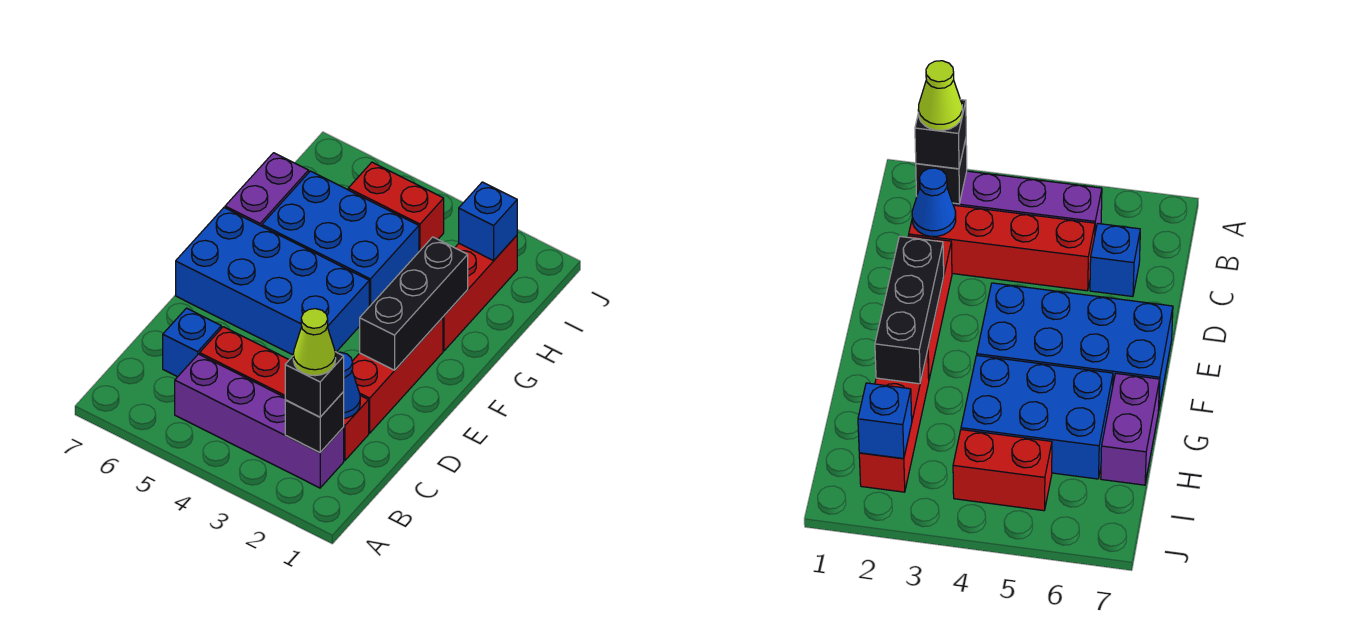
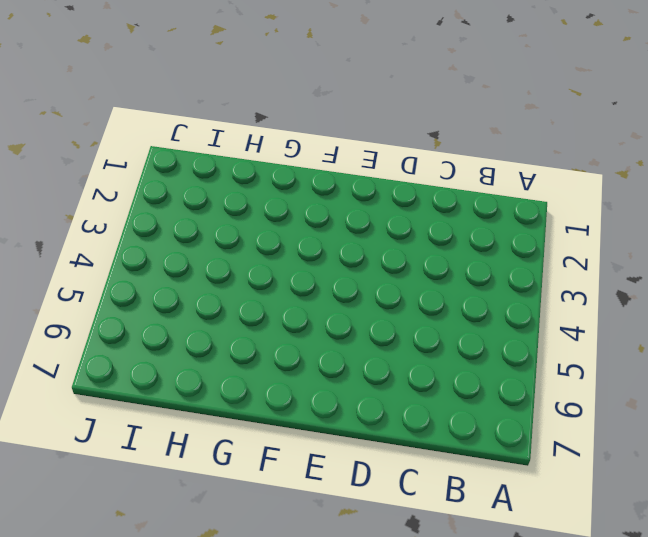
none -> purple 1x4 brick [175,354,344,488]
none -> red 1x4 brick [200,327,369,461]
none -> blue 1x1 brick [163,308,221,377]

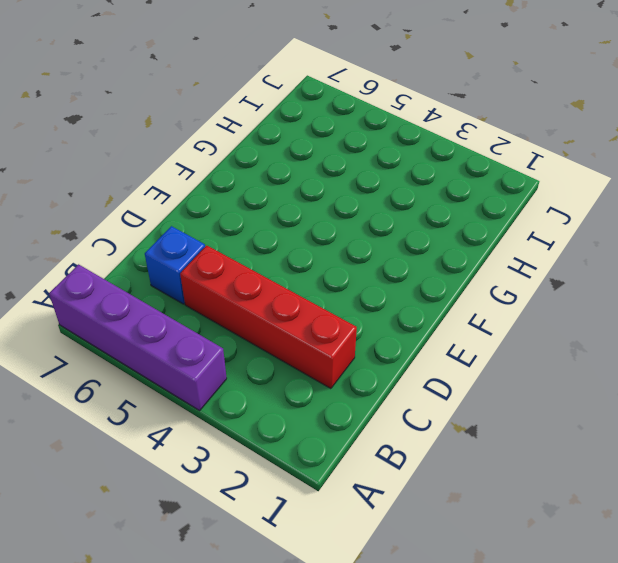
purple 1x4 brick [49,264,227,411] -> purple 1x4 brick moved to [175,354,344,488]
none -> red 1x3 brick [352,317,443,433]
none -> blue 2x4 brick [176,208,369,355]
none -> red 1x3 brick [443,236,517,351]

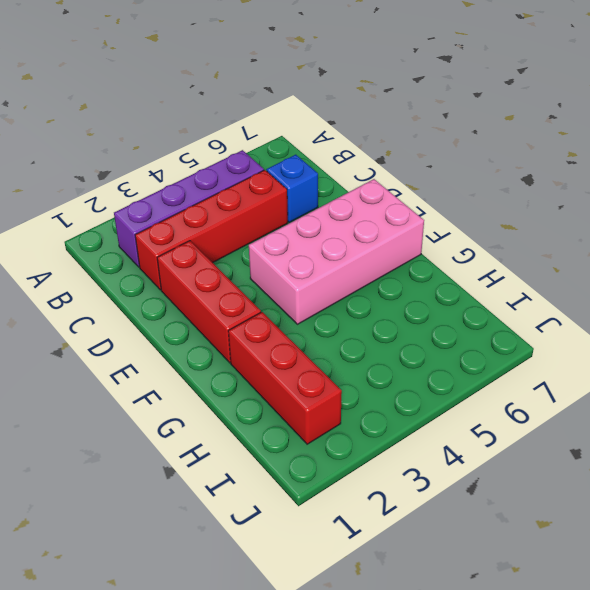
pink 2x4 brick [249,179,424,324] -> blue 2x4 brick [176,208,369,355]
none -> blue 2x3 brick [262,171,419,307]
none -> purple 1x2 brick [225,153,309,226]
none -> red 1x2 brick [348,162,444,251]

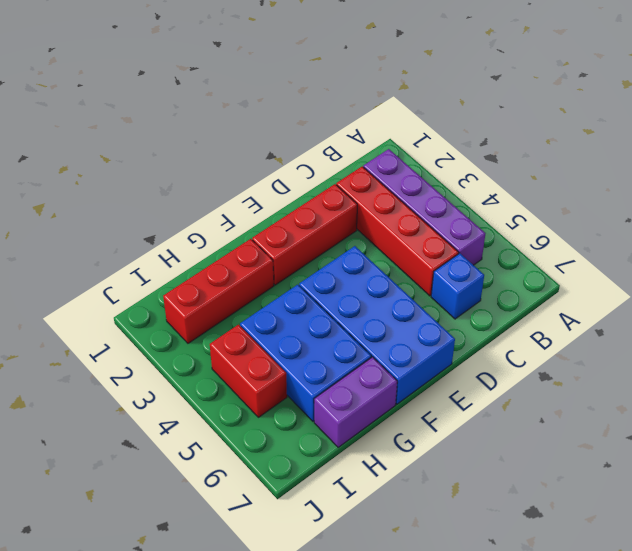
none -> black 1x1 brick [285,392,344,453]
none -> blue 1x1 cone [338,352,360,419]
none -> black 1x3 brick [360,237,468,370]

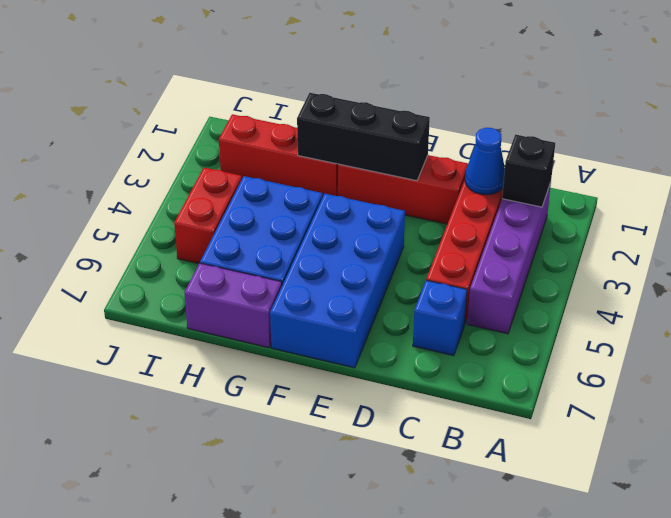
none -> blue 1x1 brick [459,182,517,261]
none -> black 1x1 brick [285,352,344,417]
none -> lime 1x1 cone [293,309,336,376]

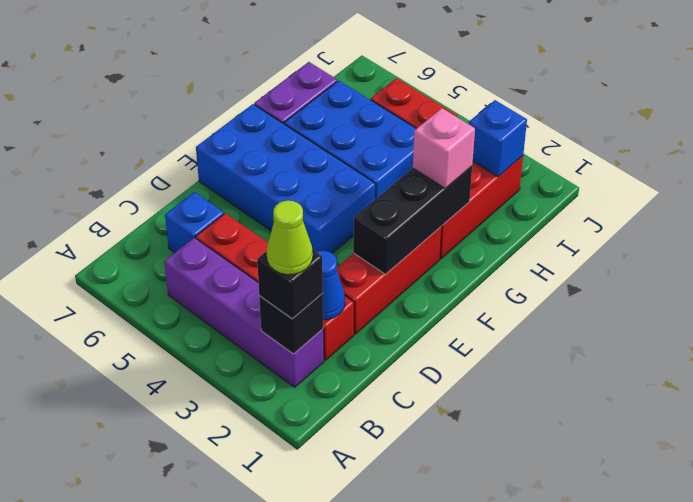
pink 1x1 brick [413,108,475,188] -> none

